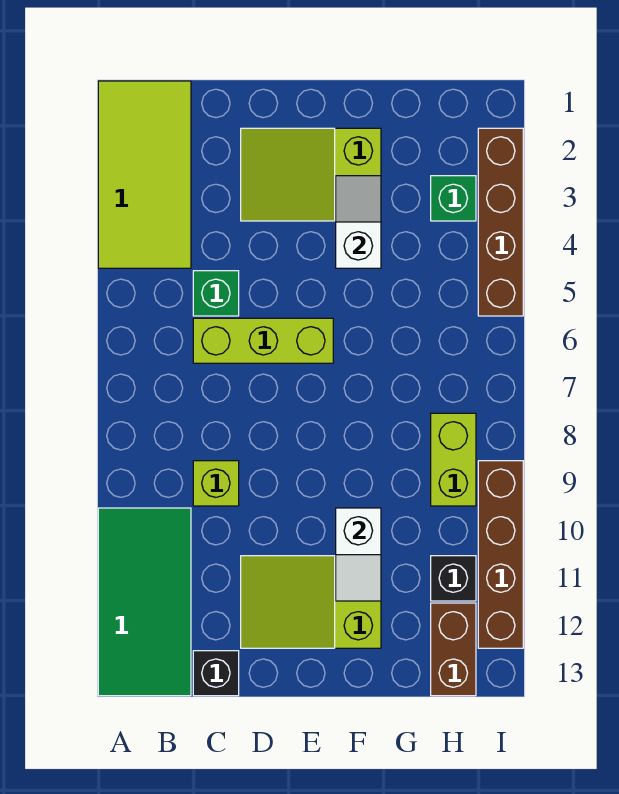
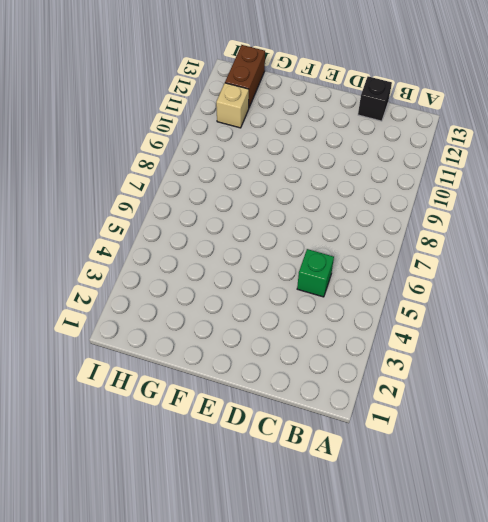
tan 1x1 brick [216,83,249,128] -> black 1x1 brick [431,556,476,601]
none -> lime 2x4 tile [98,81,191,268]
none -> green 2x4 tile [98,508,191,696]
none -> lime 1x3 brick [193,318,333,363]

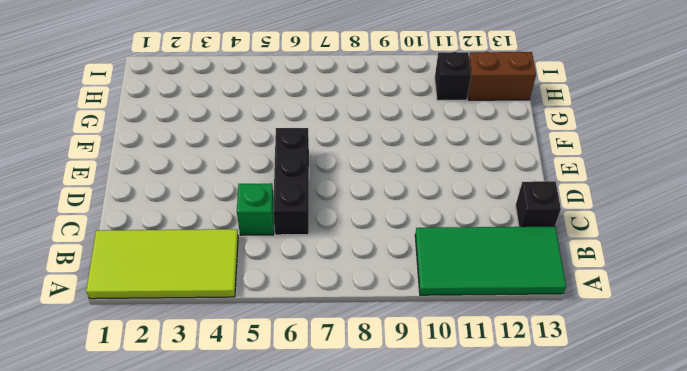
black 1x3 brick [273,128,309,235] -> lime 1x3 brick [193,318,333,363]
none -> lime 1x1 brick [193,461,239,506]
none -> lime 2x3 slope [241,128,381,221]
none -> lime 2x3 slope [241,556,381,648]

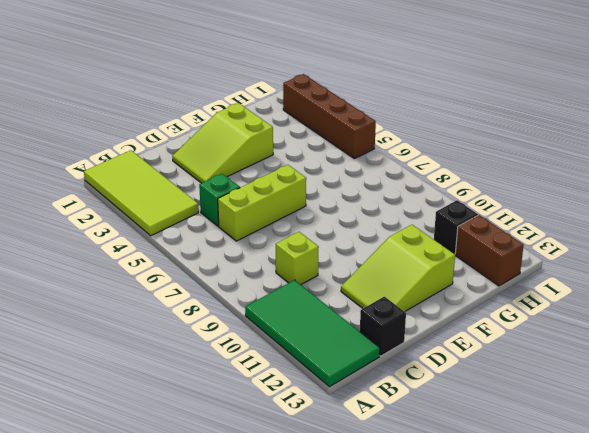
none -> green 1x1 brick [431,176,476,221]
none -> lime 1x2 brick [431,413,476,506]
none -> brown 1x4 brick [478,461,523,648]

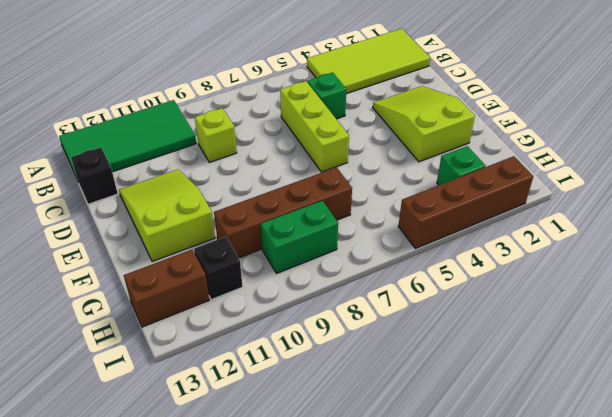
brown 1x4 brick [214,167,352,258] -> brown 1x4 brick moved to [478,461,523,648]
green 1x2 brick [261,201,338,273] -> lime 1x2 brick [431,413,476,506]
none -> white 1x2 slope [336,176,381,268]
none -> white 1x2 slope [336,508,381,601]

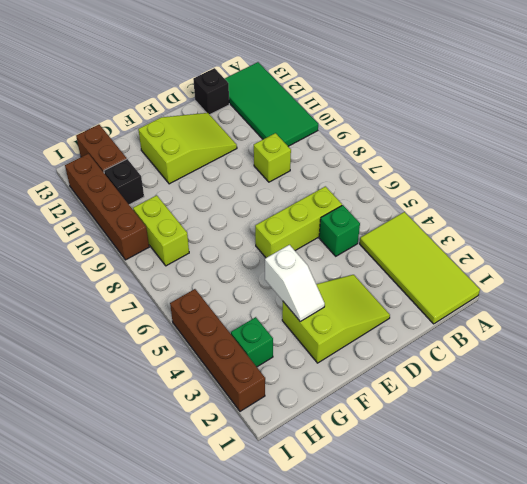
none -> white 1x2 slope [336,508,381,601]

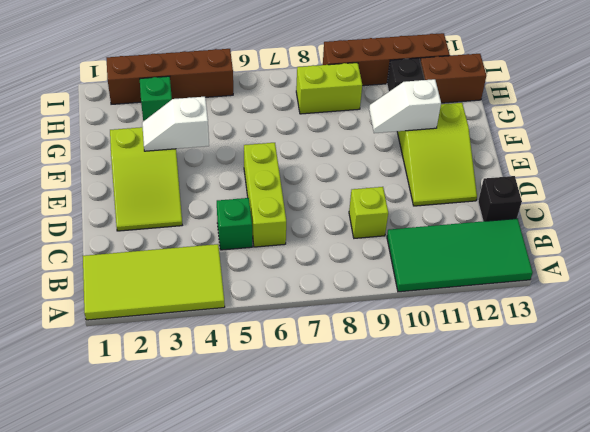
white 1x2 slope [369,79,441,133] -> white 1x2 slope turned to [336,508,381,601]

